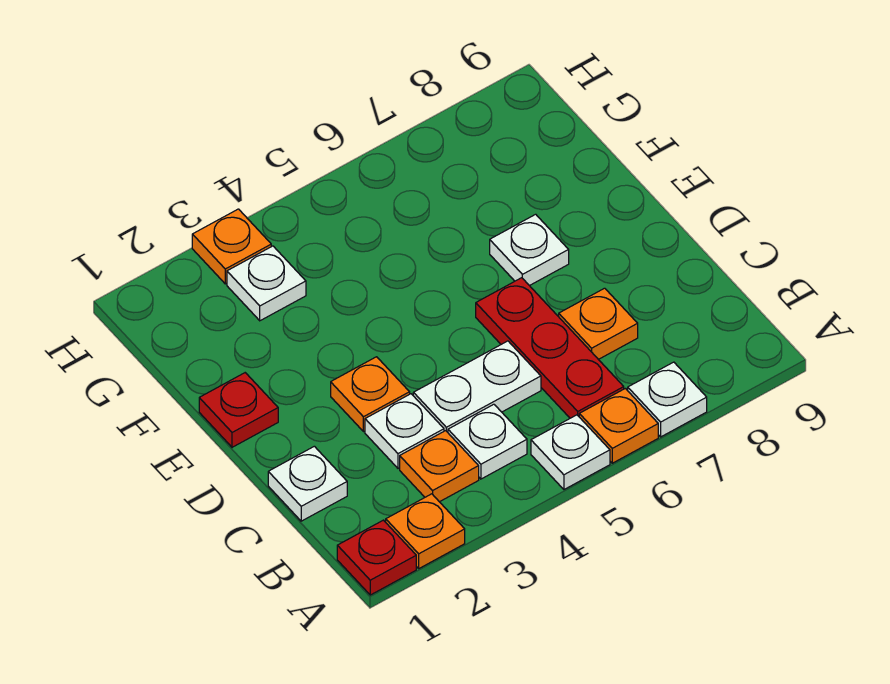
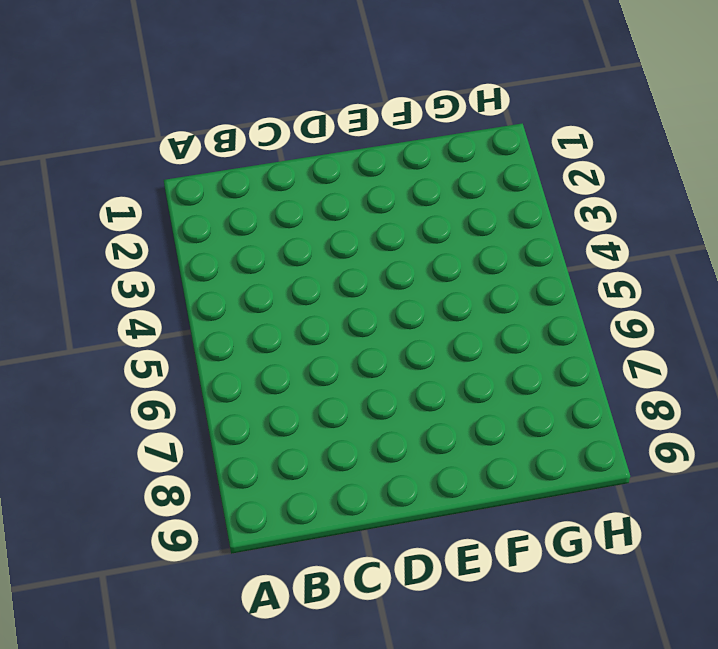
none -> red 1x1 plate [337,520,416,595]
none -> orange 1x1 plate [386,494,465,568]
none -> white 1x1 plate [531,415,610,489]

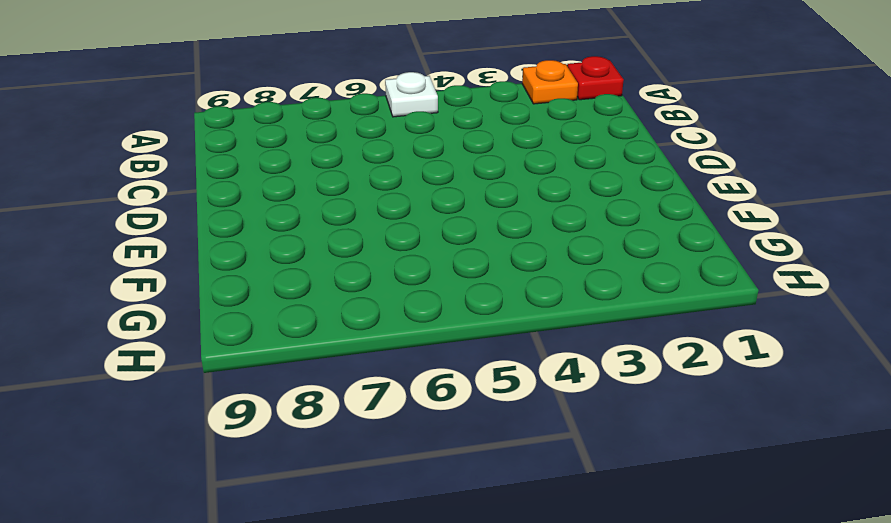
none -> orange 1x1 plate [579,388,658,463]
none -> white 1x1 plate [628,362,707,437]
none -> orange 1x1 plate [400,431,479,502]

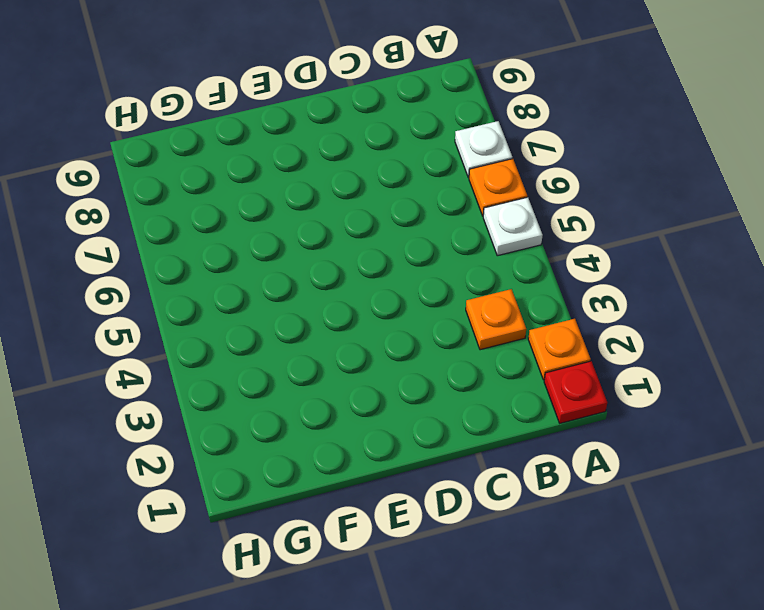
none -> white 1x1 plate [448,404,527,479]
none -> red 1x3 plate [476,278,624,418]
none -> white 1x1 plate [268,446,347,521]

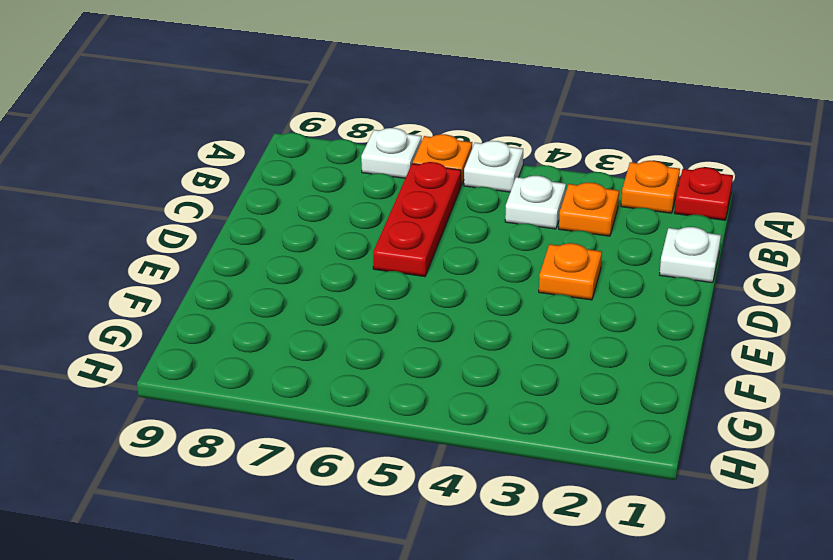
none -> white 1x1 plate [365,394,444,468]
none -> white 1x2 plate [413,341,541,432]
none -> orange 1x1 plate [559,288,638,360]

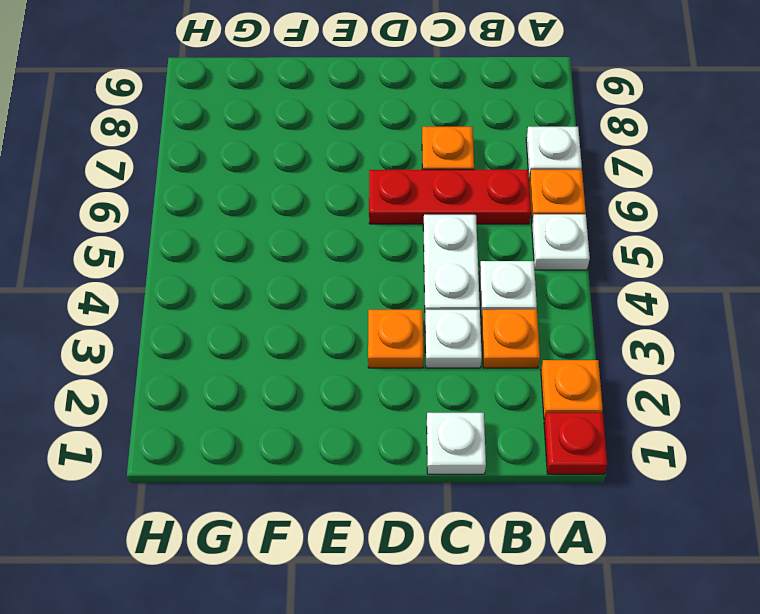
none -> red 1x1 plate [199,373,278,447]
none -> white 1x1 plate [490,214,569,286]
none -> white 1x1 plate [227,246,306,321]

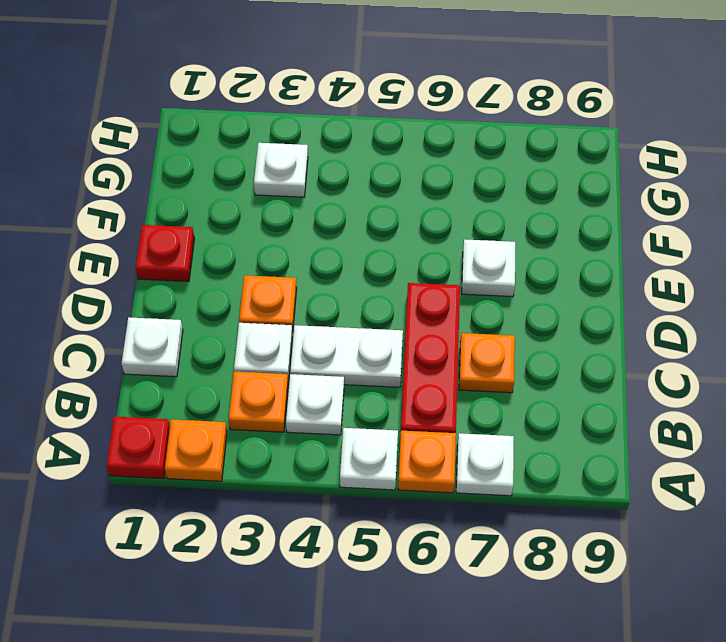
none -> orange 1x1 plate [192,209,271,284]

